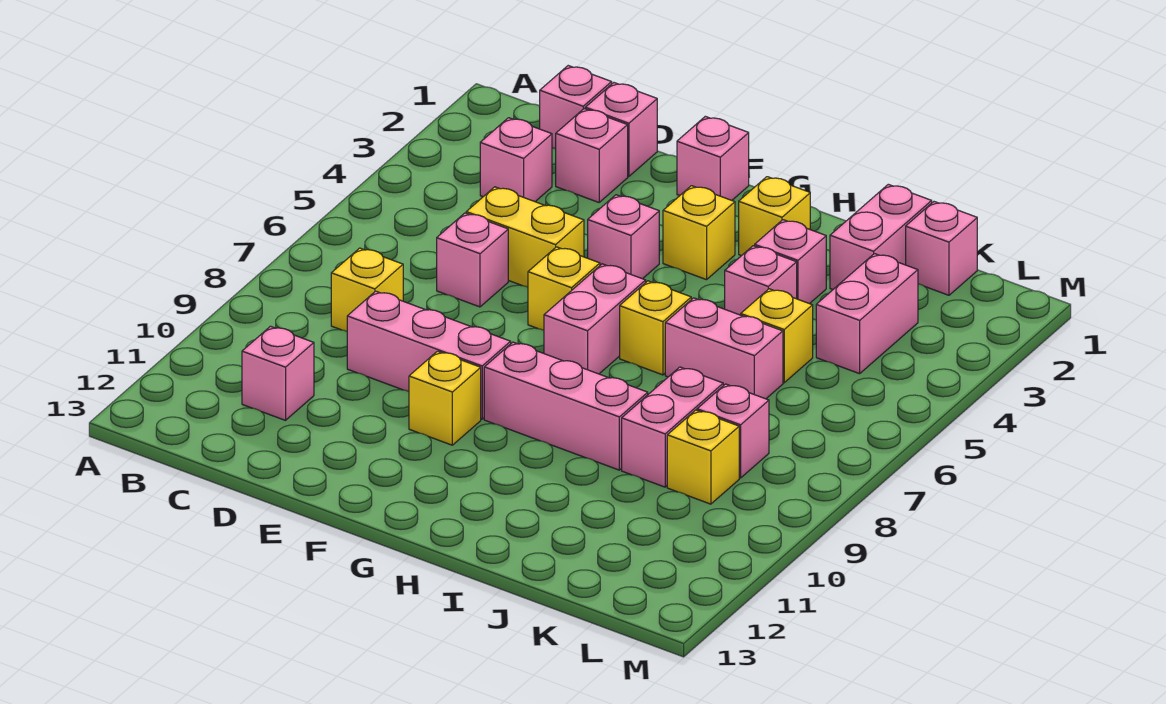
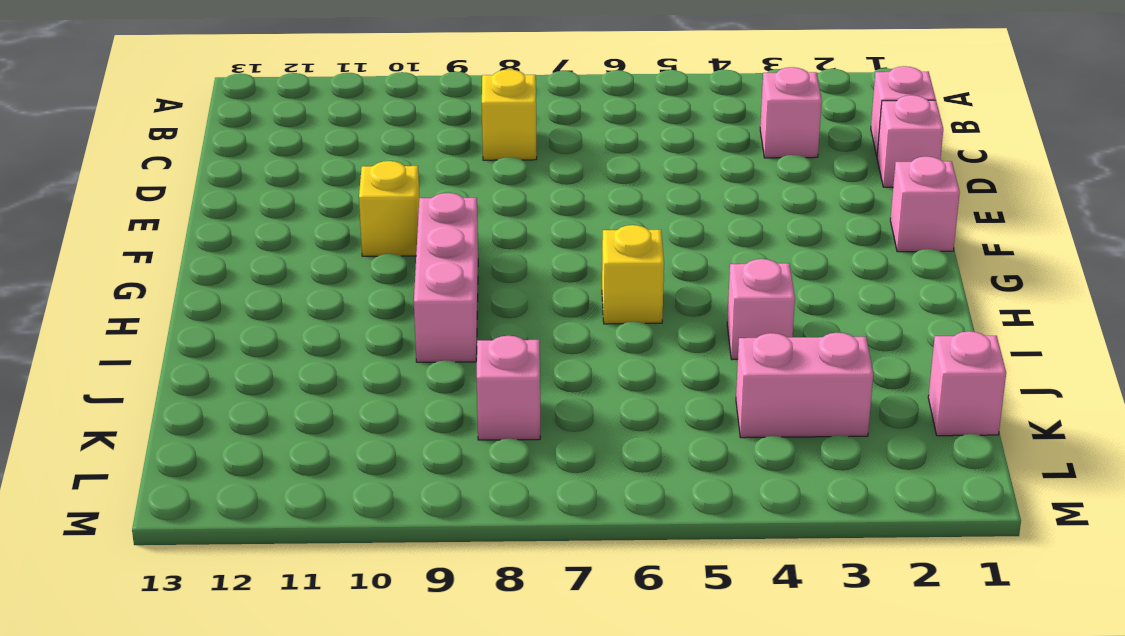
none -> pink 1x1 brick [242,326,314,420]
none -> pink 1x1 brick [556,109,628,202]
none -> yellow 1x2 brick [466,187,584,287]

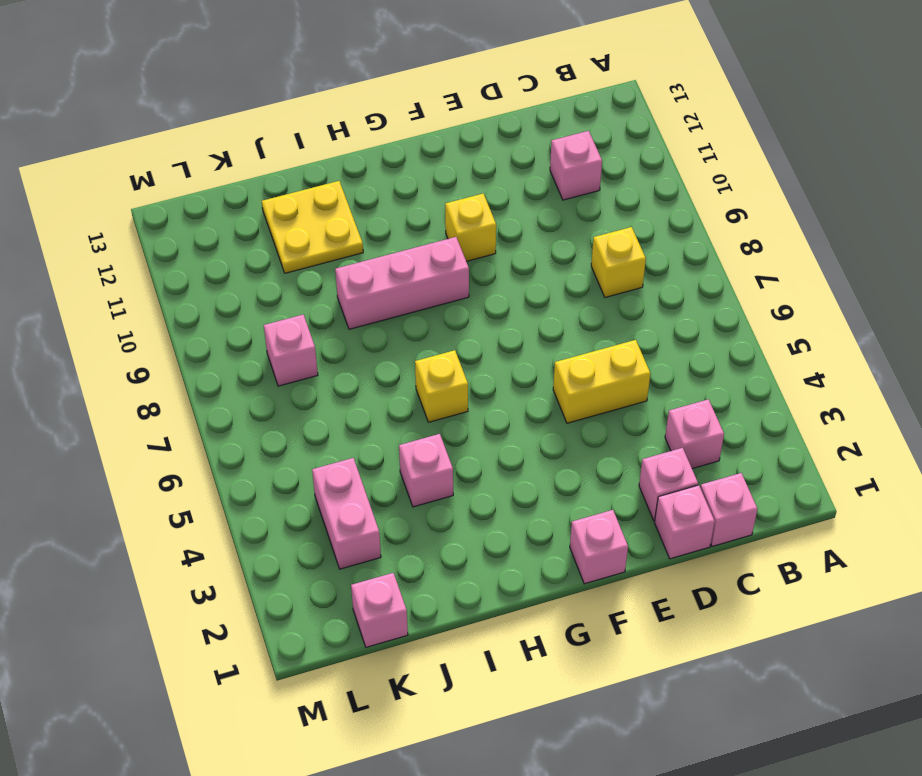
yellow 2x2 plate [262,181,363,273] -> none
none -> pink 1x1 brick [437,213,508,307]
none -> pink 1x3 brick [347,291,511,419]
none -> pink 1x1 brick [588,195,659,279]

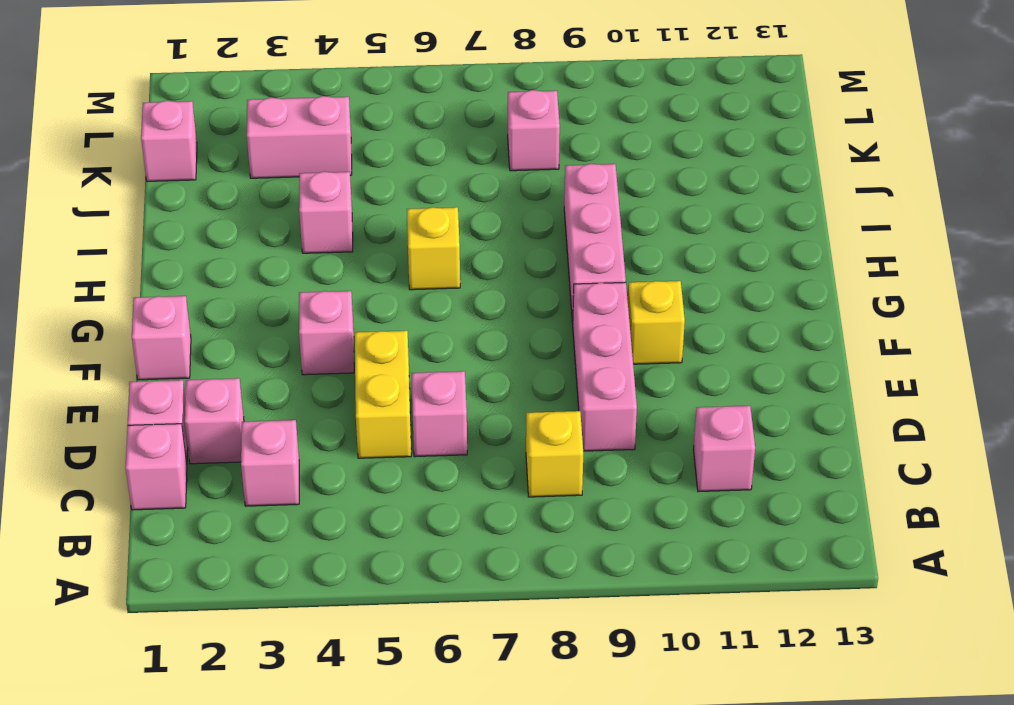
none -> yellow 1x1 brick [528,247,600,330]
none -> yellow 1x1 brick [663,186,735,280]
none -> pink 1x2 brick [544,264,646,374]

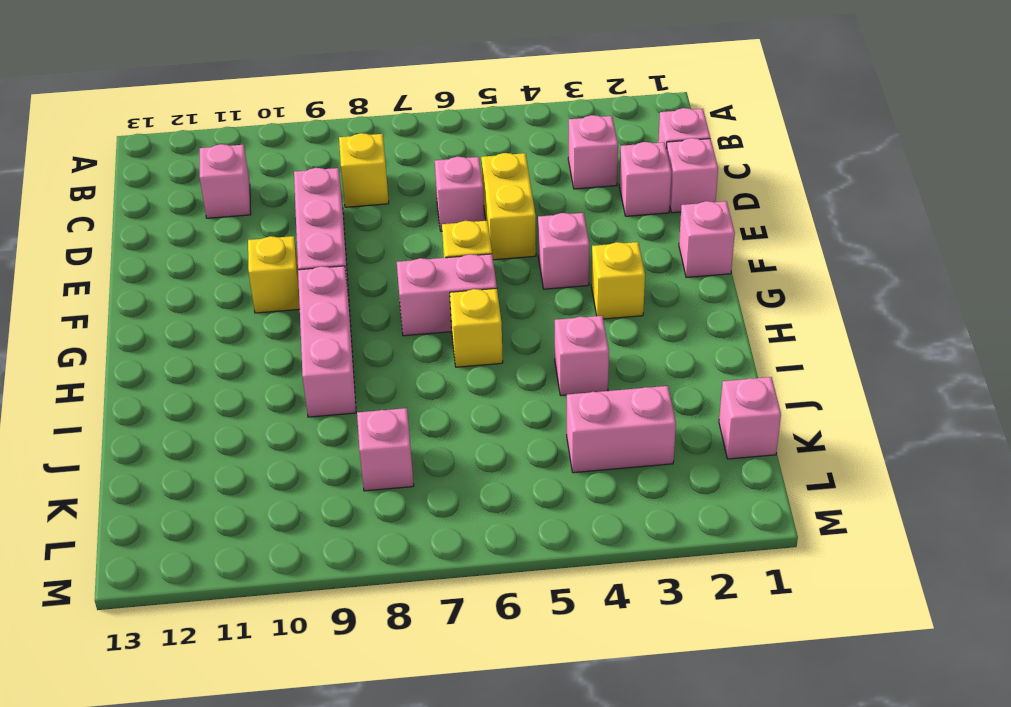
none -> yellow 1x1 brick [739,177,810,256]
none -> pink 1x1 brick [755,220,826,304]
none -> pink 1x2 brick [665,298,783,399]

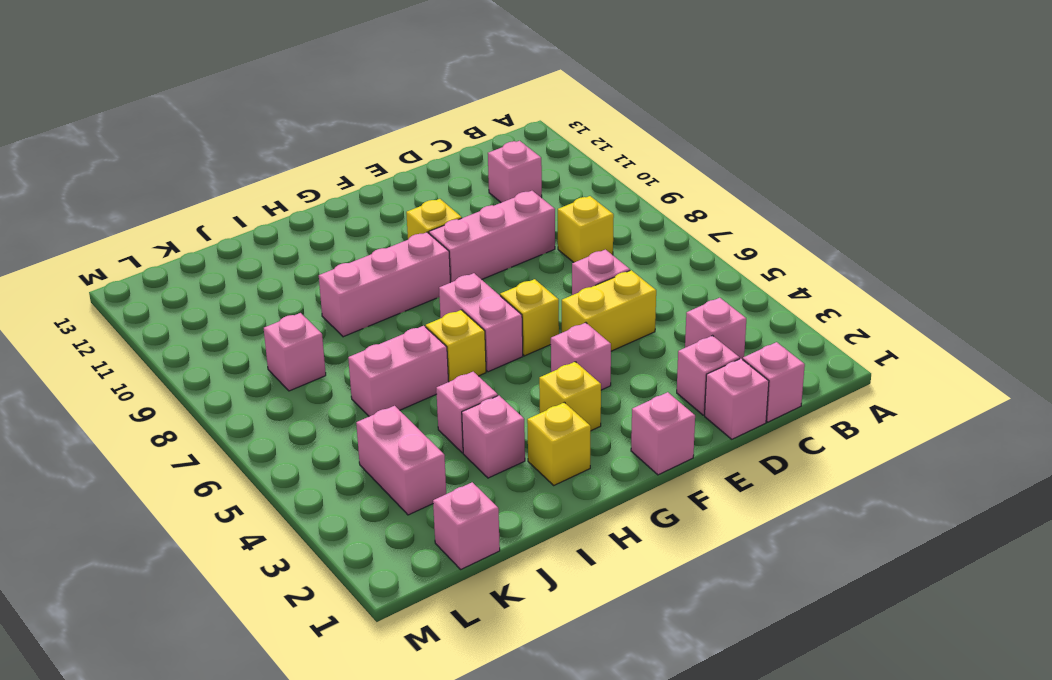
none -> pink 1x2 brick [830,184,932,289]
none -> yellow 1x1 brick [741,289,813,383]
none -> pink 1x2 brick [622,367,723,487]

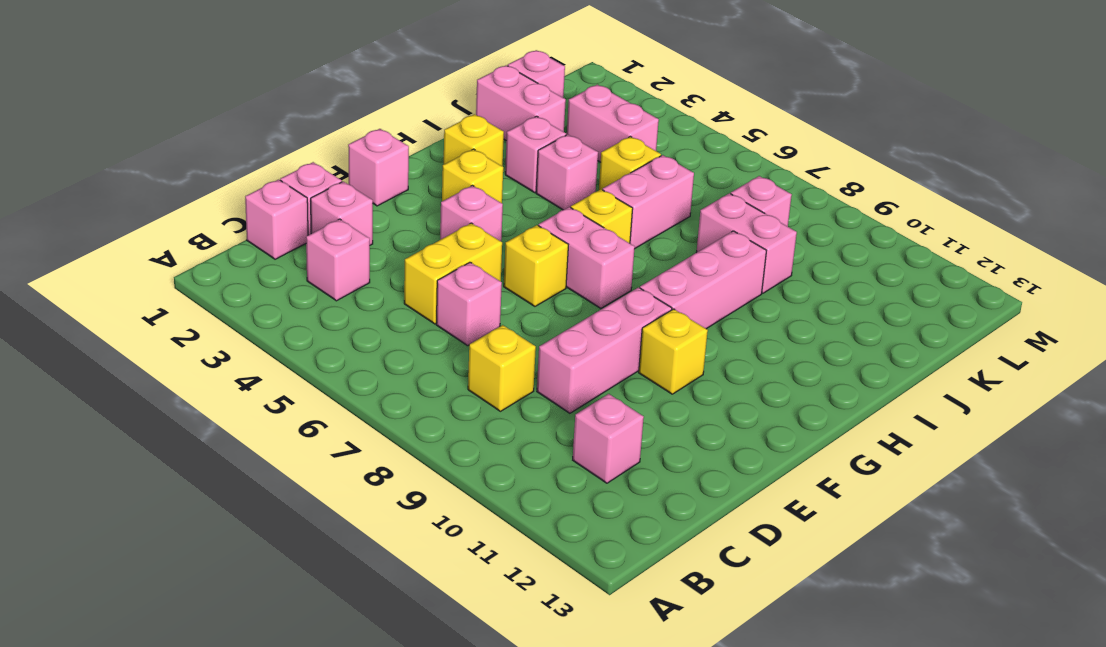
none -> yellow 1x1 brick [667,410,739,504]

